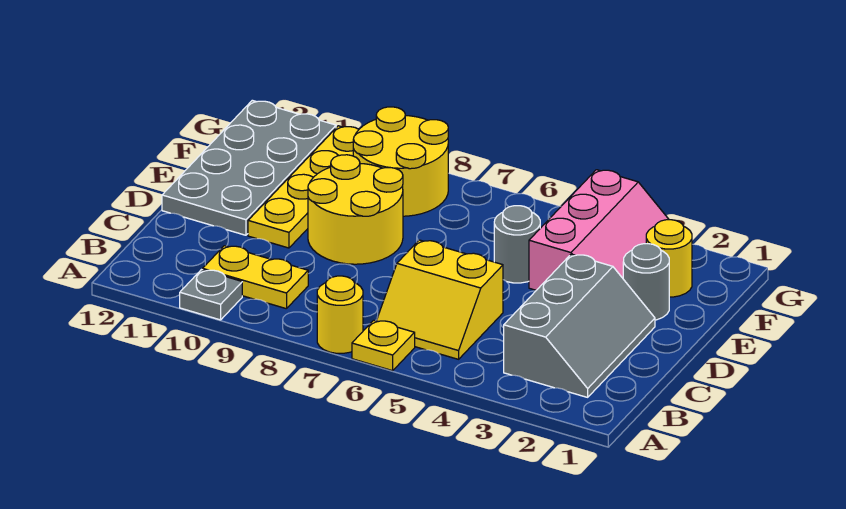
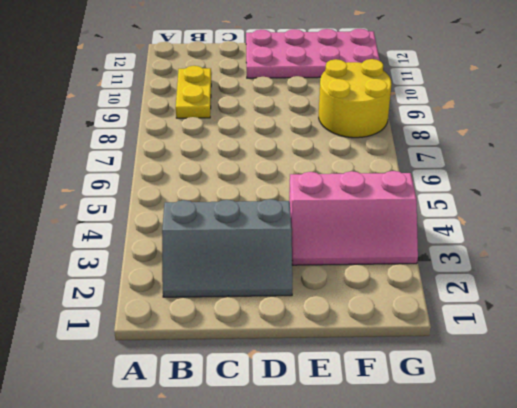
pink 2x4 plate [246,29,380,78] -> grey 2x4 plate [162,100,336,235]
none -> yellow 1x1 plate [352,320,415,371]
none -> yellow 1x1 round brick [317,276,363,353]
none -> grey 1x1 plate [180,270,242,320]

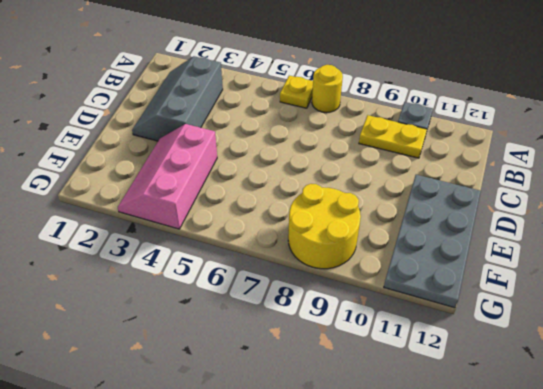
none -> yellow 2x2 slope [377,240,503,359]
none -> yellow 2x2 round brick [308,155,403,264]
none -> yellow 1x4 plate [248,126,359,248]

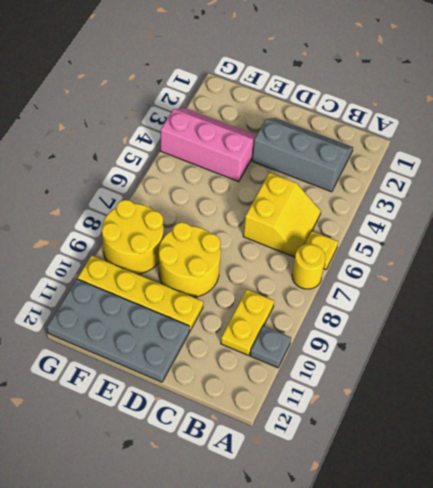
none -> grey 1x1 round brick [623,244,669,320]
none -> grey 1x1 round brick [494,206,540,283]
none -> yellow 1x1 round brick [646,220,692,297]

